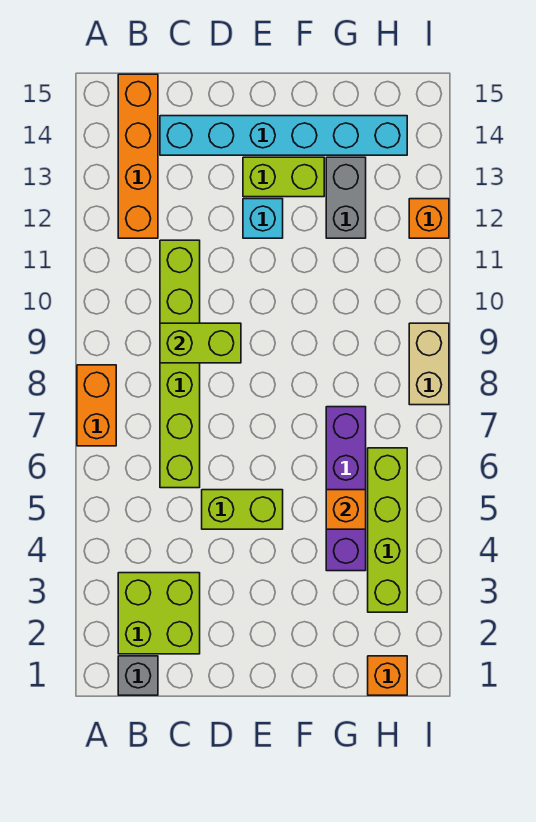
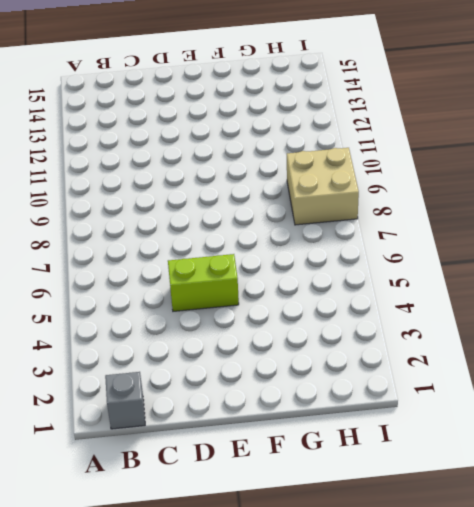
tan 2x2 brick [287,148,359,225] -> tan 1x2 brick [409,323,449,405]
none -> orange 1x2 brick [77,365,116,446]
none -> lime 2x2 brick [118,573,200,654]
none -> orange 1x4 brick [118,74,158,238]

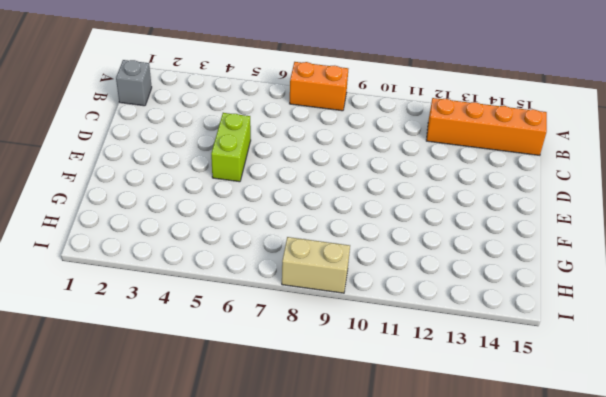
none -> lime 2x2 brick [118,573,200,654]
none -> lime 1x6 brick [160,240,200,488]
none -> cyan 1x6 brick [160,116,407,155]

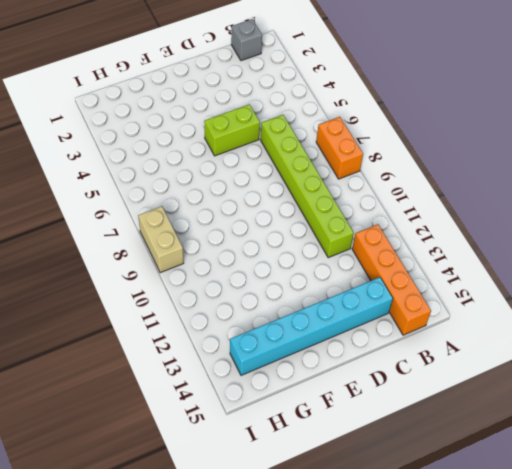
none -> lime 2x2 brick [118,573,200,654]
none -> cyan 1x1 brick [243,199,283,238]
none -> lime 1x2 brick [243,157,324,197]

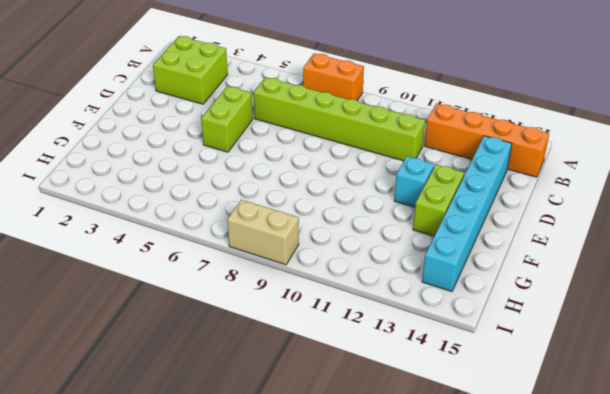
none -> grey 1x1 brick [118,656,158,695]
none -> purple 1x4 brick [326,407,366,571]
none -> grey 1x2 brick [326,157,366,238]

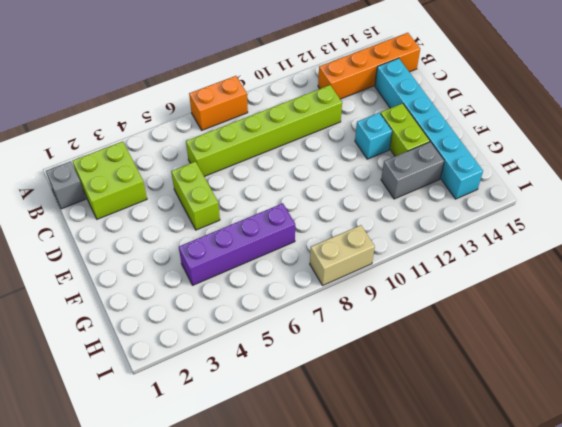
none -> orange 1x1 brick [368,656,407,695]
none -> lime 1x4 brick [368,448,407,612]
none -> orange 1x1 brick [409,199,449,238]

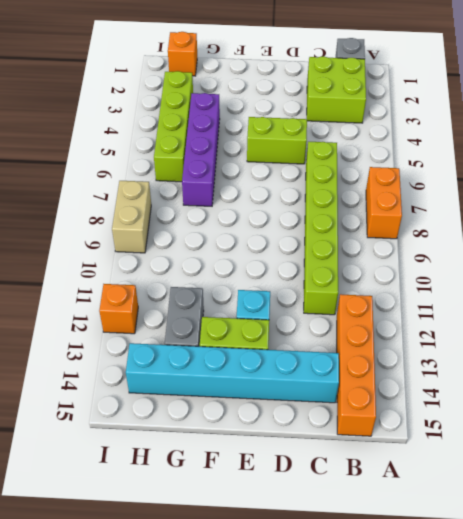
none -> lime 1x2 brick [160,323,241,363]
none -> orange 1x1 brick [326,490,366,529]

